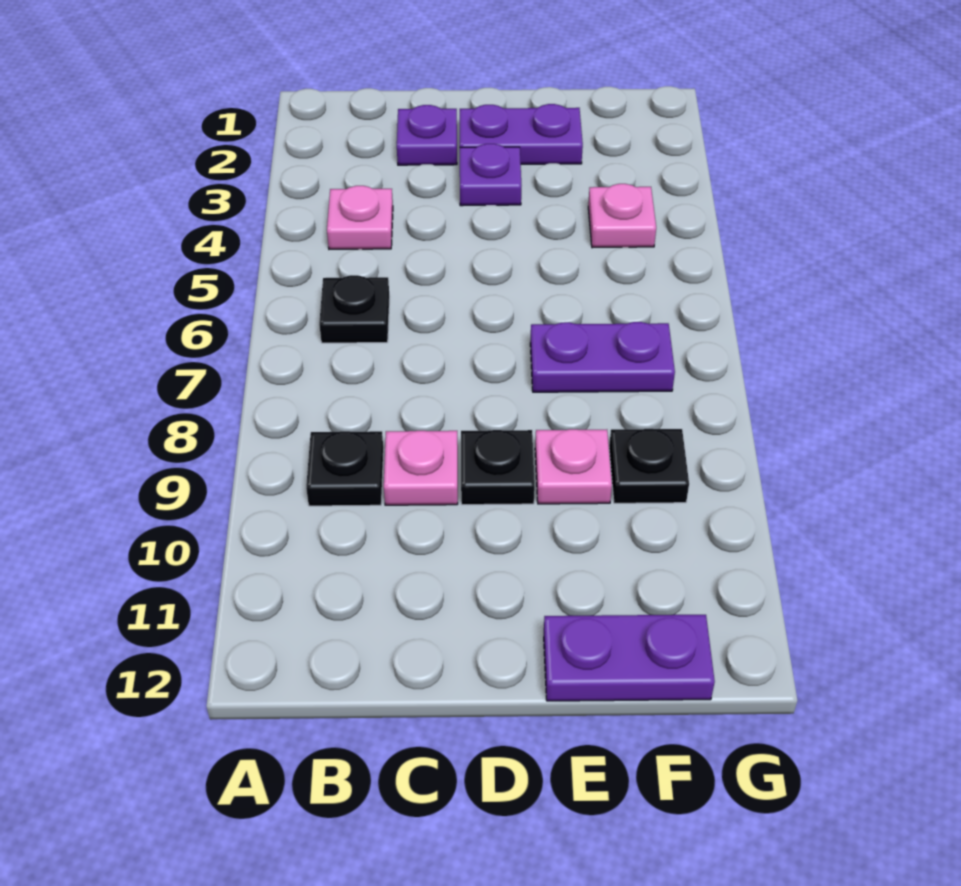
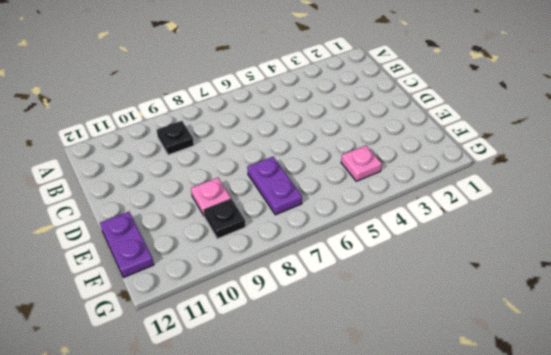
none -> pink 1x1 plate [327,186,393,249]
none -> black 1x1 plate [319,275,389,343]
none -> purple 1x1 plate [397,105,457,165]

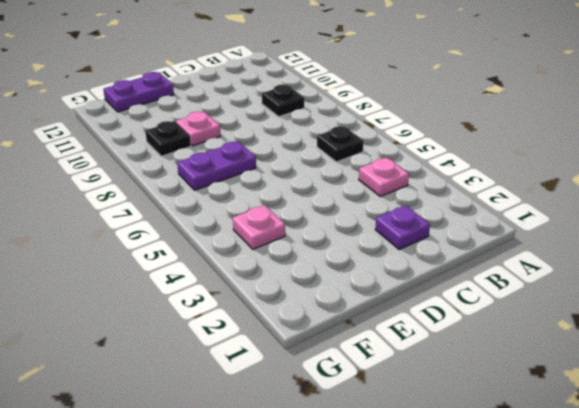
none -> pink 1x1 plate [384,431,458,505]
none -> purple 1x2 plate [460,104,583,164]
none -> purple 1x1 plate [460,144,521,206]

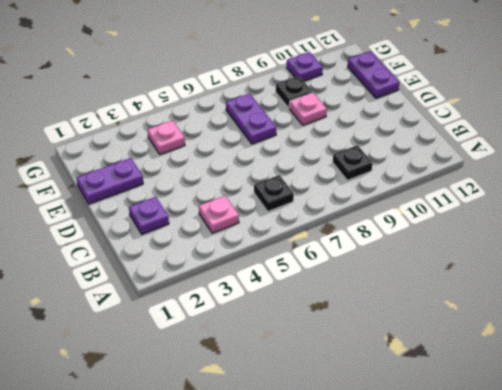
purple 1x2 plate [76,158,143,204] -> purple 1x2 plate turned to [460,104,583,164]
purple 1x1 plate [287,52,323,81] -> purple 1x1 plate moved to [460,144,521,206]
none -> pink 1x1 plate [384,431,458,505]
none -> black 1x1 plate [461,430,535,505]

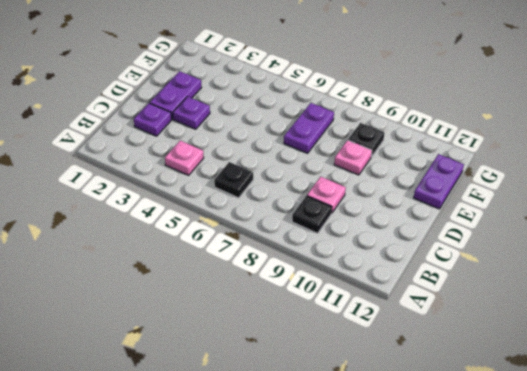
none -> black 1x1 plate [461,430,535,505]
none -> pink 1x1 plate [588,184,656,248]

